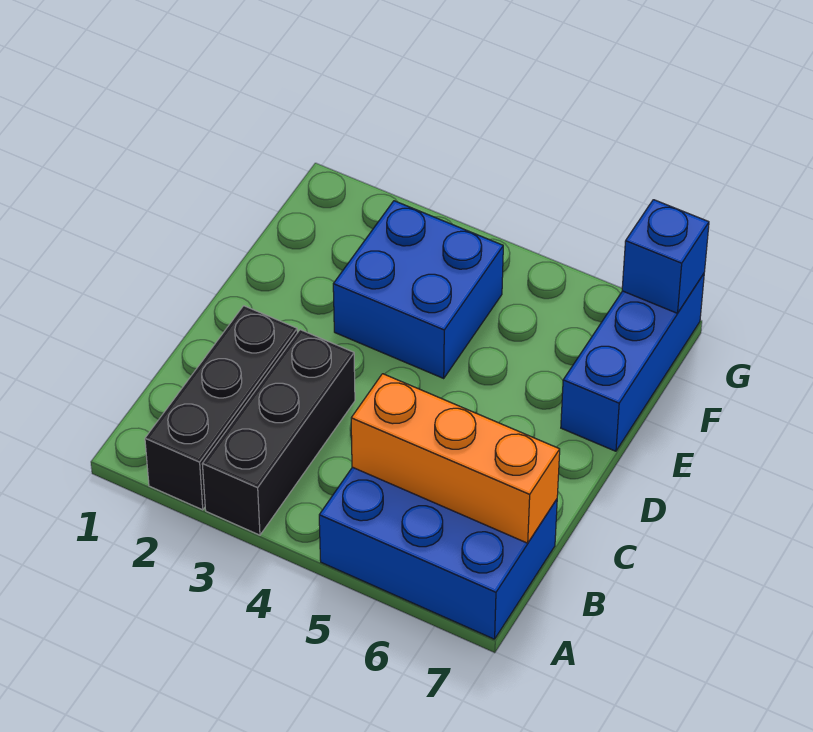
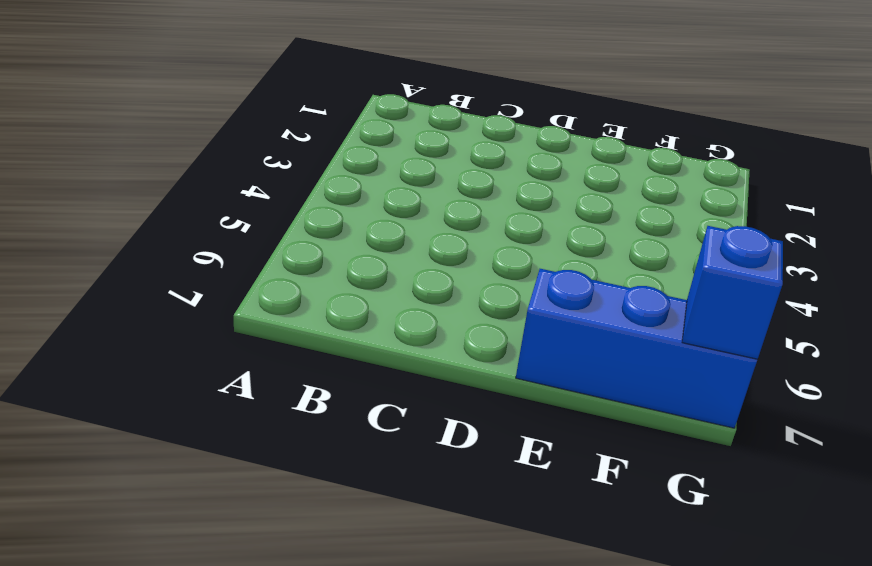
none -> black 1x3 brick [145,306,297,510]
none -> black 1x3 brick [202,330,355,535]

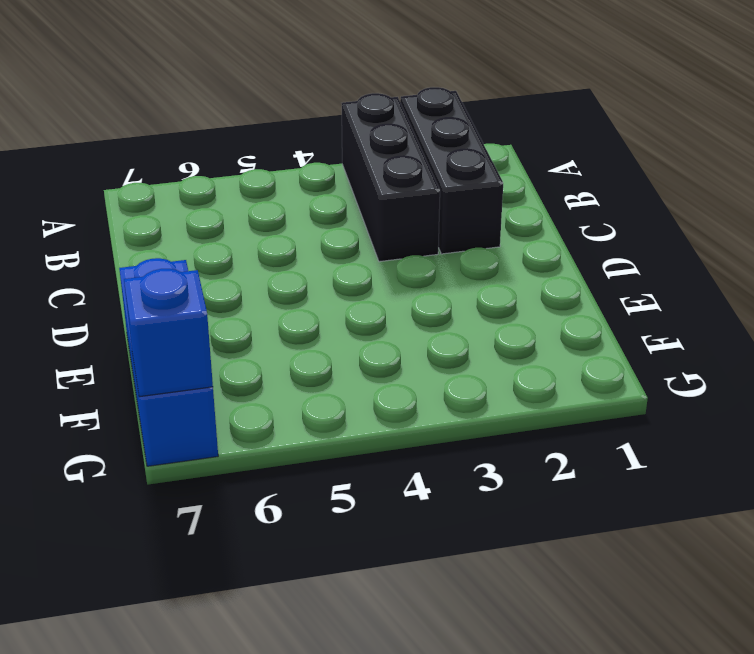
none -> blue 2x3 brick [319,467,557,639]
none -> blue 2x2 brick [333,201,503,378]

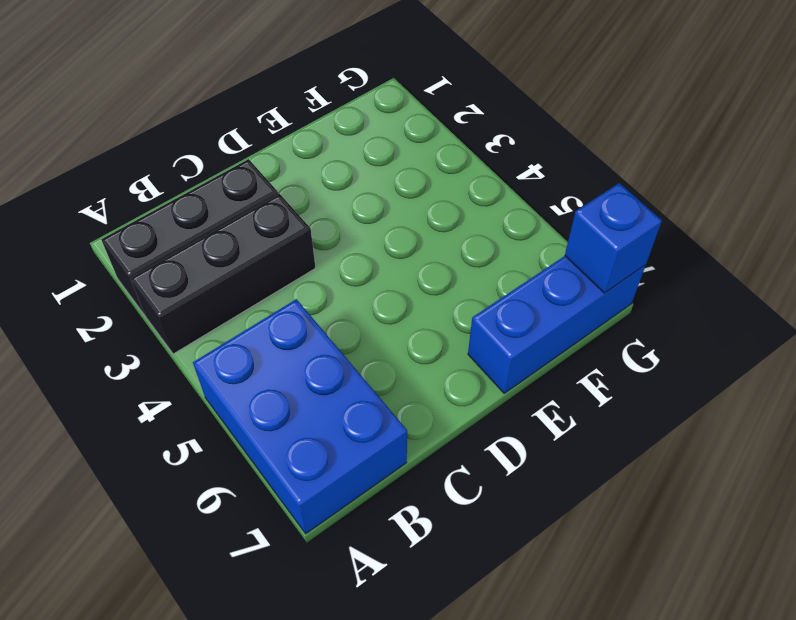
none -> blue 2x2 brick [333,201,503,378]
none -> orange 1x3 brick [351,374,560,543]

